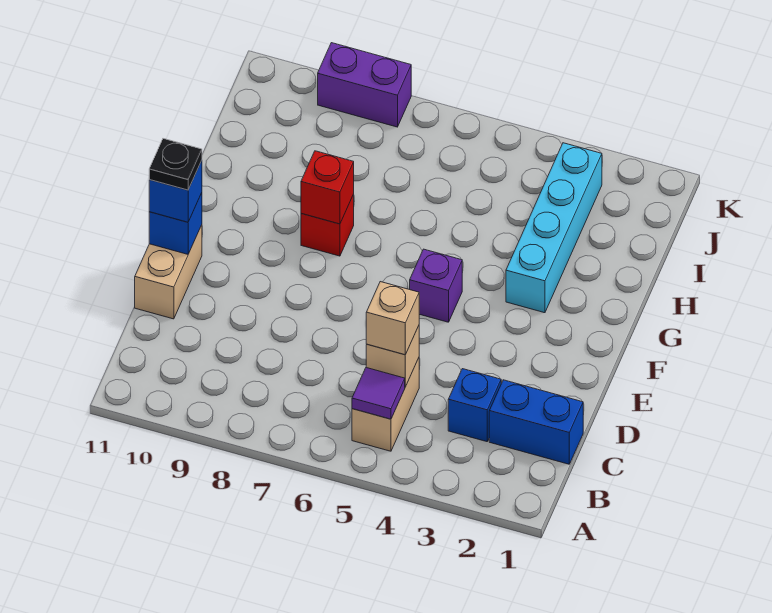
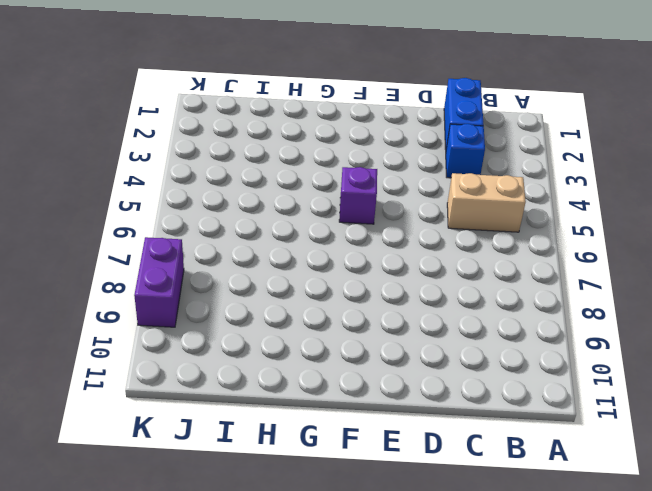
none -> tan 1x2 brick [135,225,202,319]
none -> cyan 1x4 brick [506,143,602,313]
none -> red 1x1 brick [301,194,354,256]

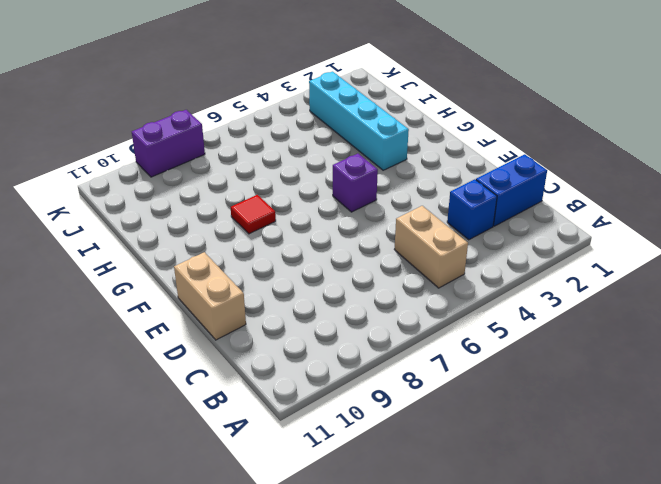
red 1x1 tile [231,195,276,234] -> red 1x1 brick [301,194,354,256]
none -> purple 1x1 tile [352,368,405,419]
none -> tan 1x1 brick [366,326,419,387]
none -> blue 1x1 brick [149,193,202,254]

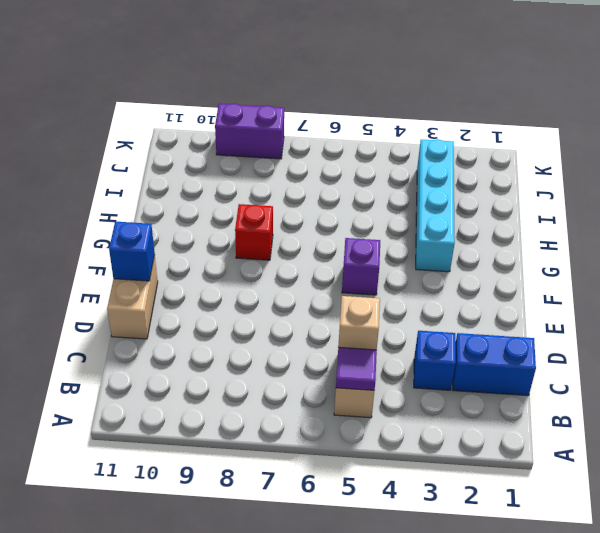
none -> red 1x1 brick [301,151,354,224]
none -> tan 1x1 brick [366,282,419,355]
none -> blue 1x1 brick [149,160,202,222]

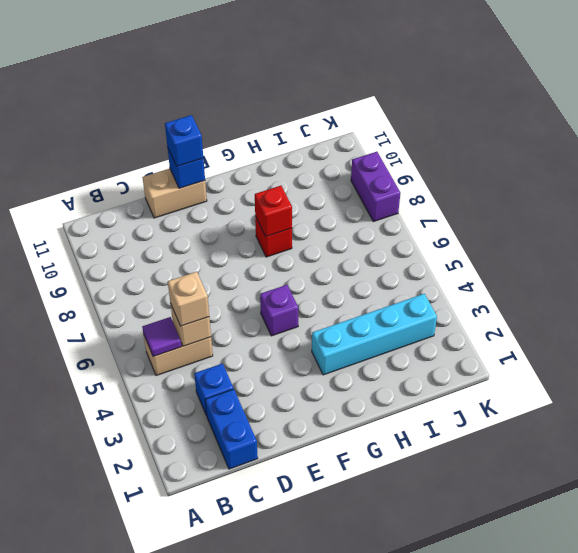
none -> black 1x1 plate [149,139,202,190]

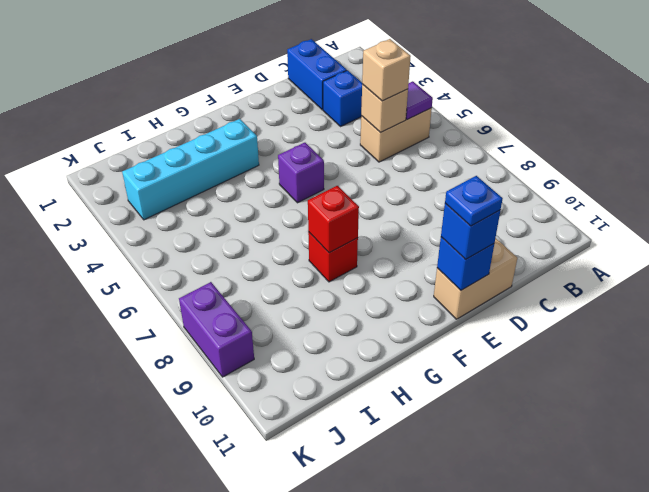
blue 1x1 plate [445,176,503,226] -> black 1x1 plate [149,139,202,190]

